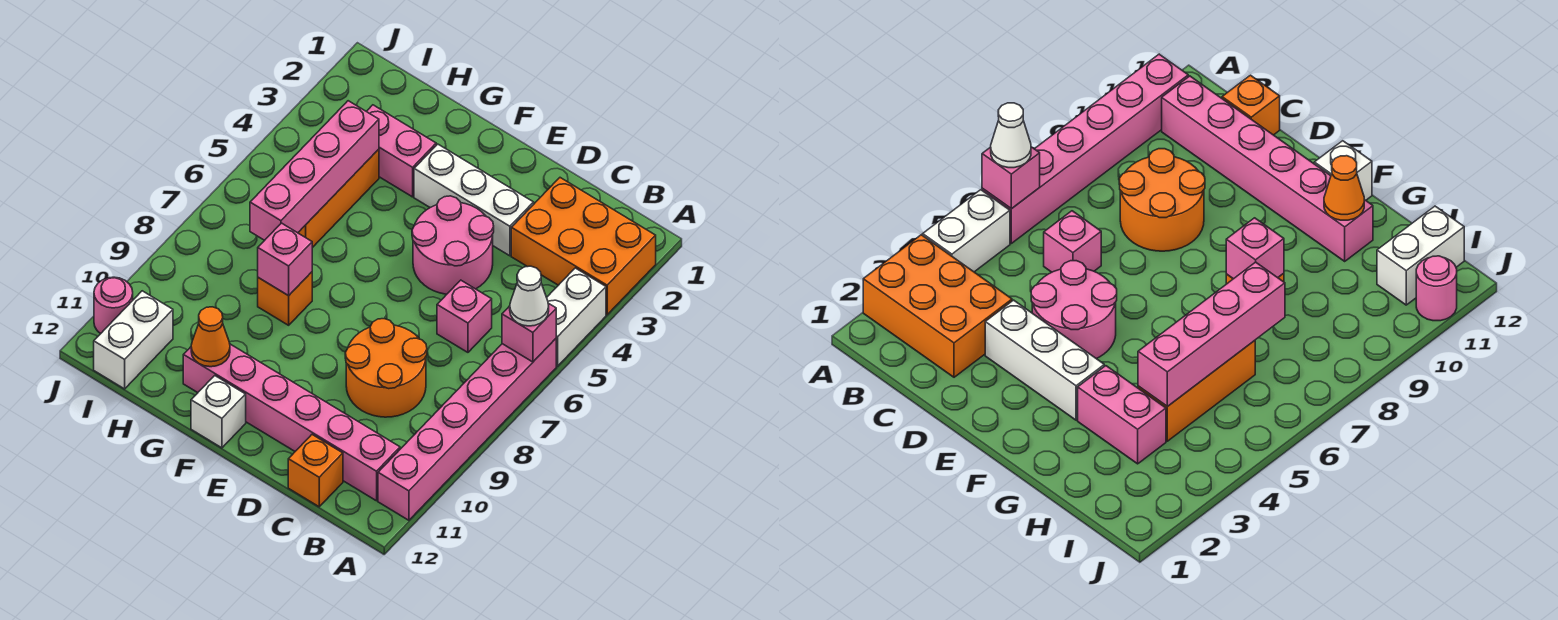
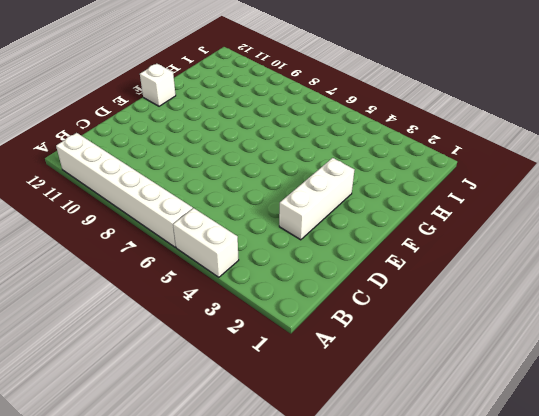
white 1x6 brick [56,133,193,247] -> pink 1x6 brick [378,339,556,520]
none -> orange 2x3 brick [511,178,656,315]
none -> pink 1x6 brick [183,344,400,501]
none -> pink 1x1 brick [437,280,492,352]

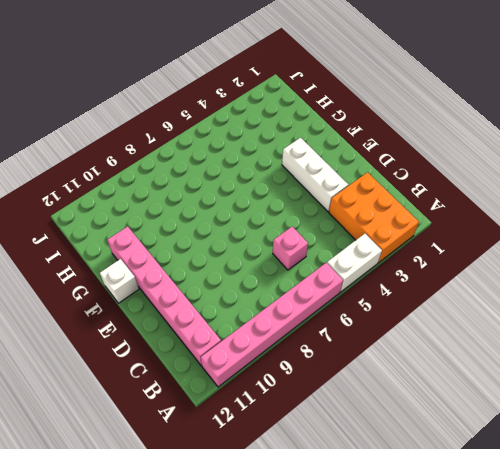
none -> orange 2x2 round brick [345,319,427,417]
none -> orange 1x1 brick [288,435,343,507]
none -> pink 2x2 round brick [412,196,494,294]

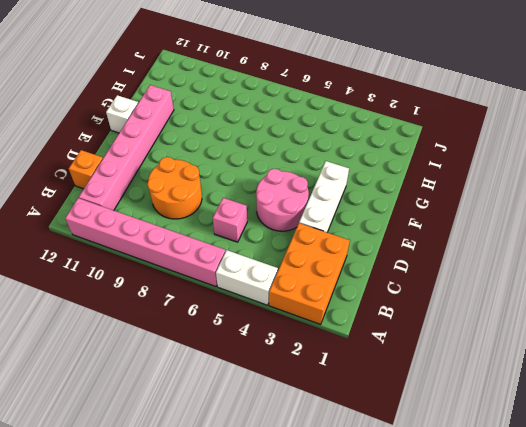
none -> pink 1x2 brick [366,105,436,197]
none -> orange 1x1 brick [258,272,312,325]
none -> orange 1x3 brick [298,149,379,248]

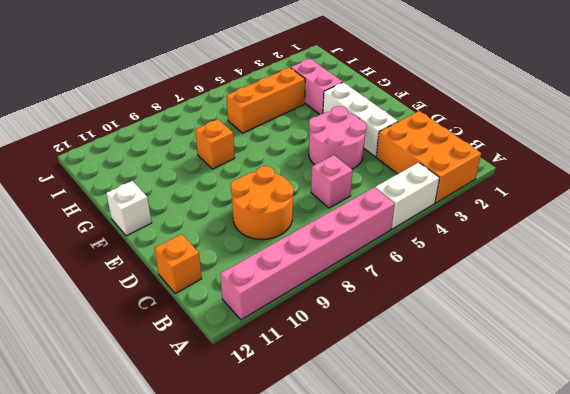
none -> pink 1x6 brick [183,344,400,501]
none -> white 1x2 brick [94,291,173,389]
none -> pink 1x1 round brick [94,277,133,334]

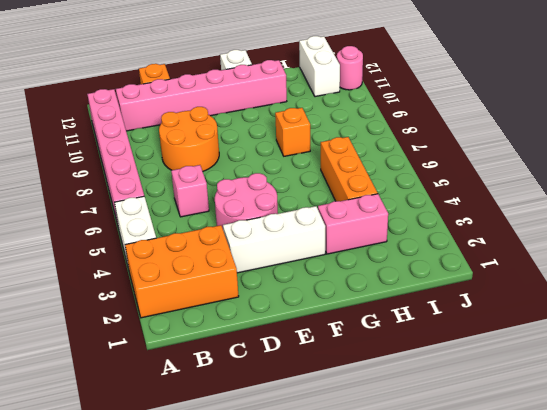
none -> pink 1x1 brick [502,303,556,362]
none -> pink 1x1 brick [258,223,312,296]
none -> orange 1x1 cone [191,307,230,367]

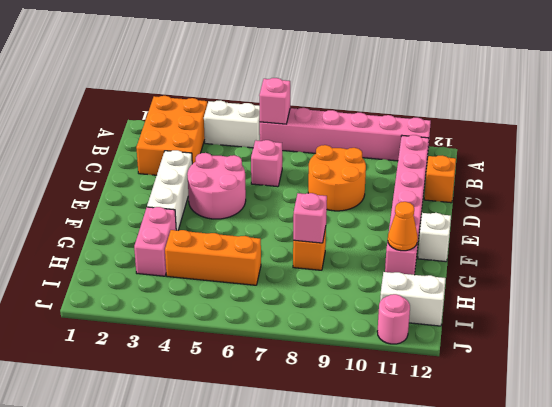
none -> pink 1x4 brick [250,101,379,240]
none -> white 1x1 cone [510,266,549,326]

